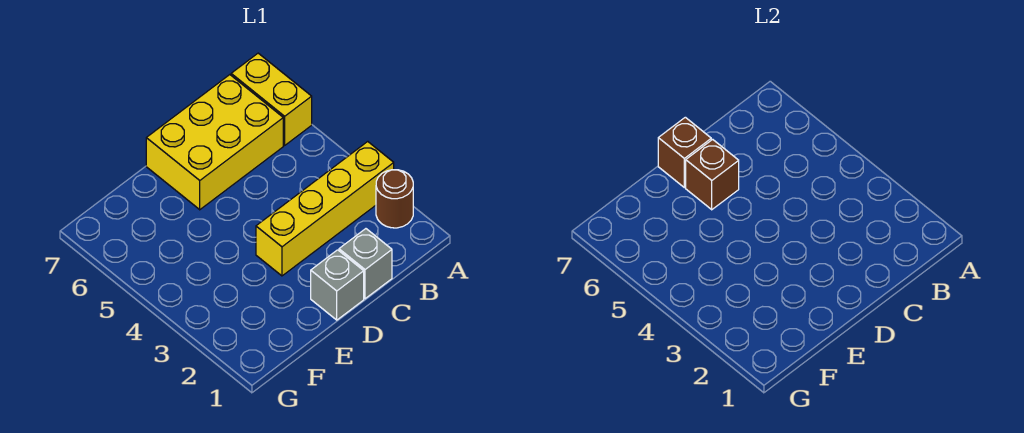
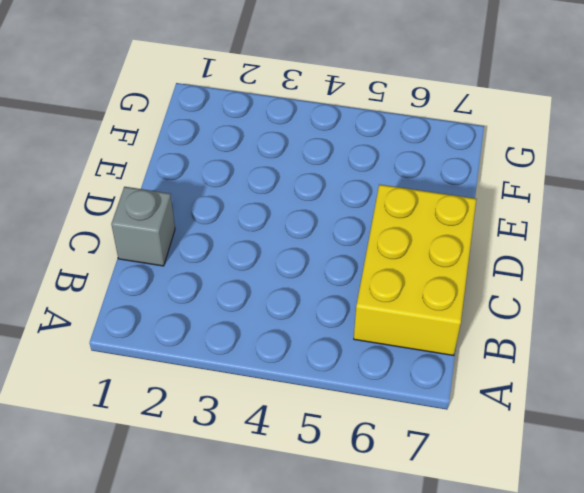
none -> brown 1x1 round brick [376,170,413,228]
none -> yellow 1x4 brick [256,142,394,276]

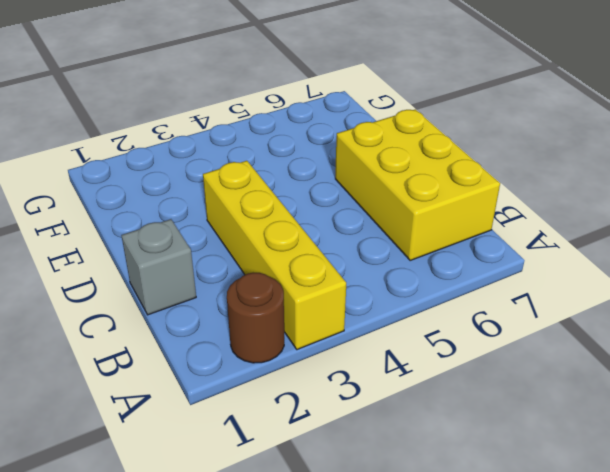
none -> yellow 1x2 brick [231,53,312,145]
none -> grey 1x1 brick [311,250,364,320]

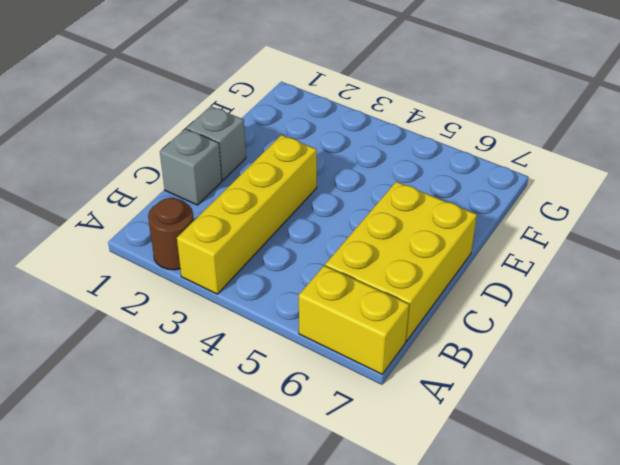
none -> brown 1x1 brick [686,139,739,210]
none -> brown 1x1 brick [658,117,711,188]

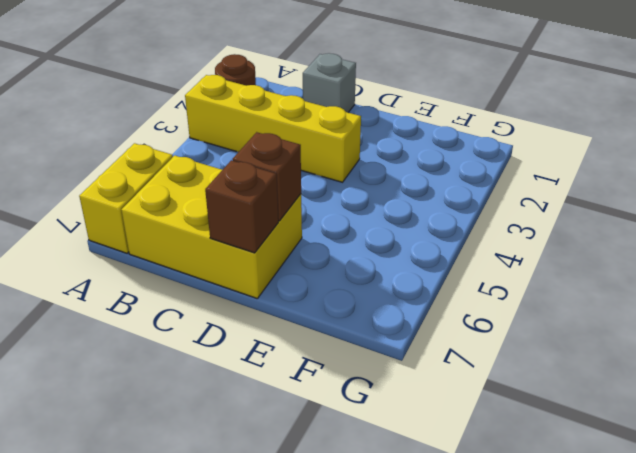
none -> grey 1x1 brick [311,250,364,320]

